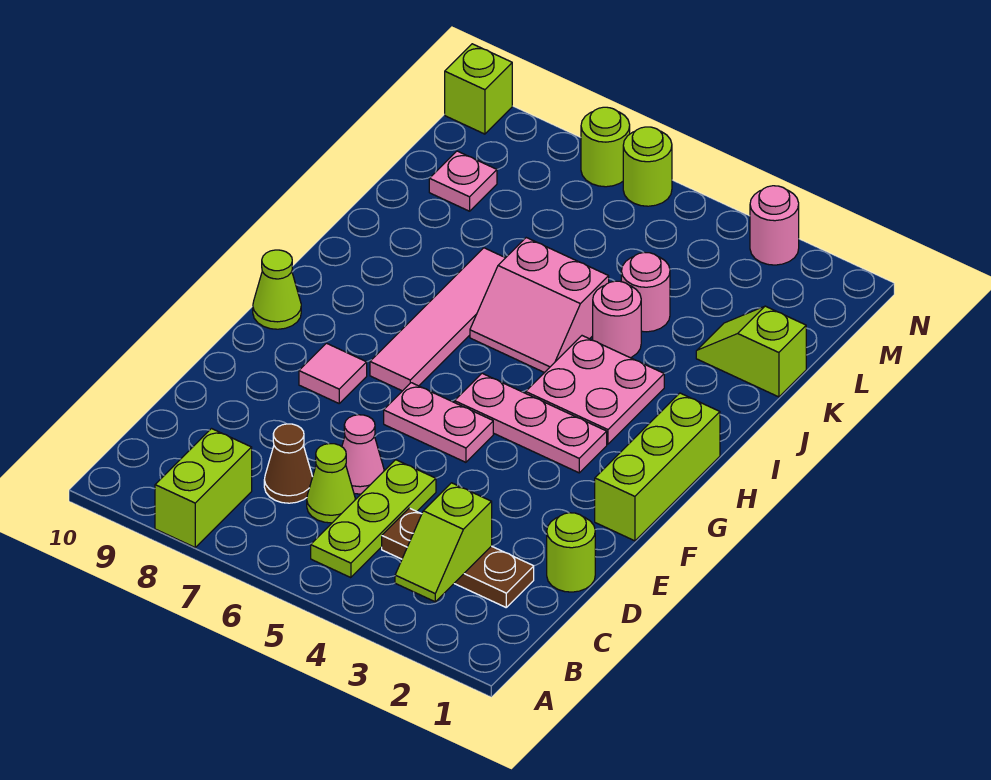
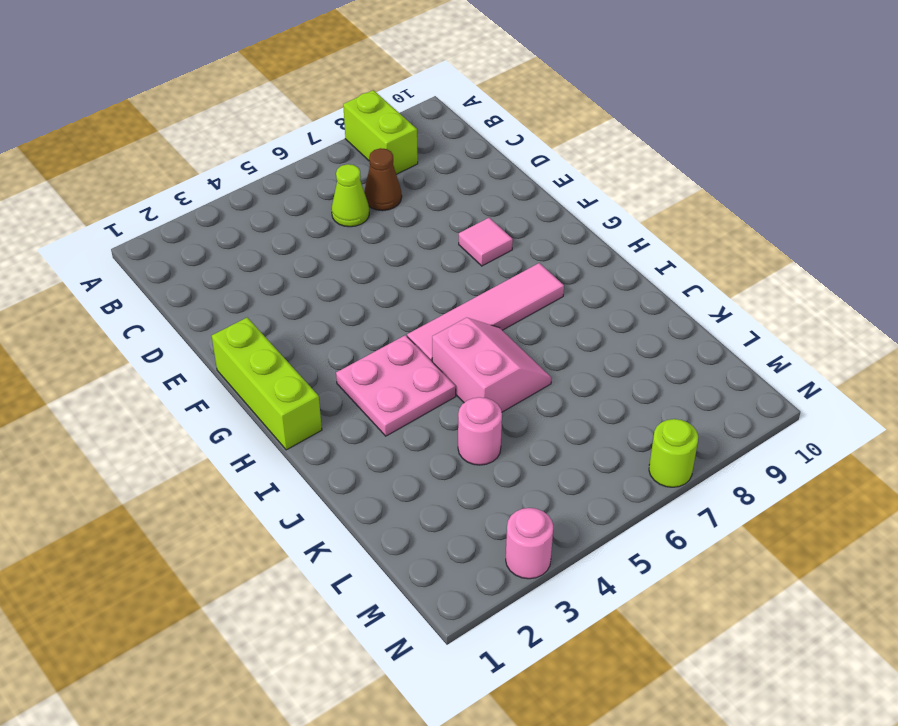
pink 1x4 tile [407,263,564,361] -> pink 1x4 tile turned to [370,248,505,391]
pink 2x2 slope [432,318,551,412] -> pink 2x2 slope turned to [470,238,609,373]
none -> lime 1x3 plate [311,460,436,578]
none -> brown 1x3 plate [382,508,534,607]
none -> lime 1x1 round brick [547,513,595,592]

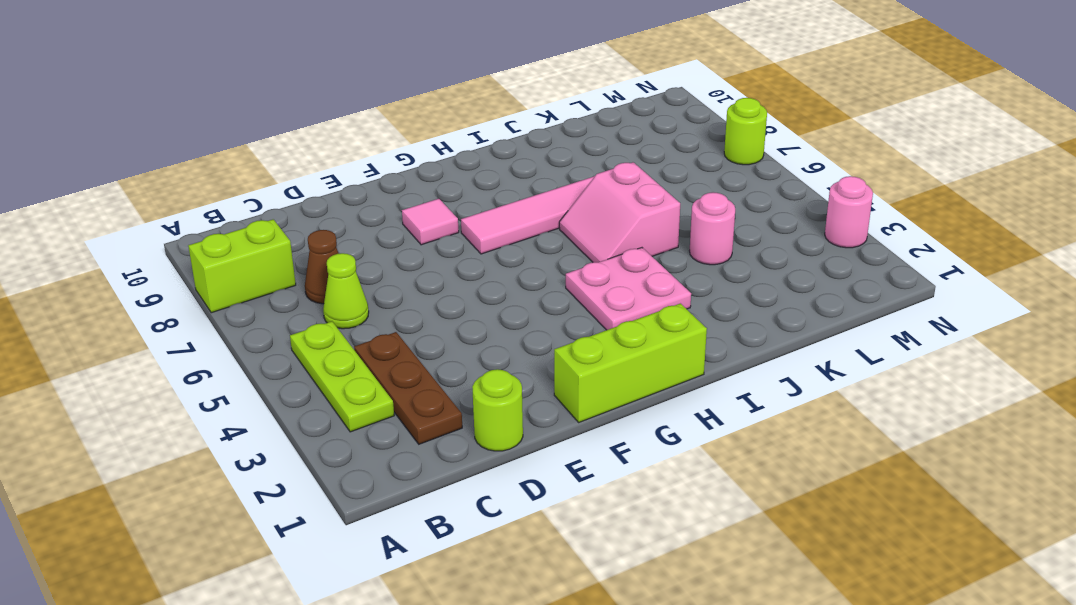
lime 1x3 plate [290,321,394,432] -> lime 1x3 plate turned to [311,460,436,578]
none -> pink 1x1 cone [342,415,384,494]
none -> pink 1x2 plate [384,383,493,462]
none -> pink 1x3 plate [455,373,607,473]

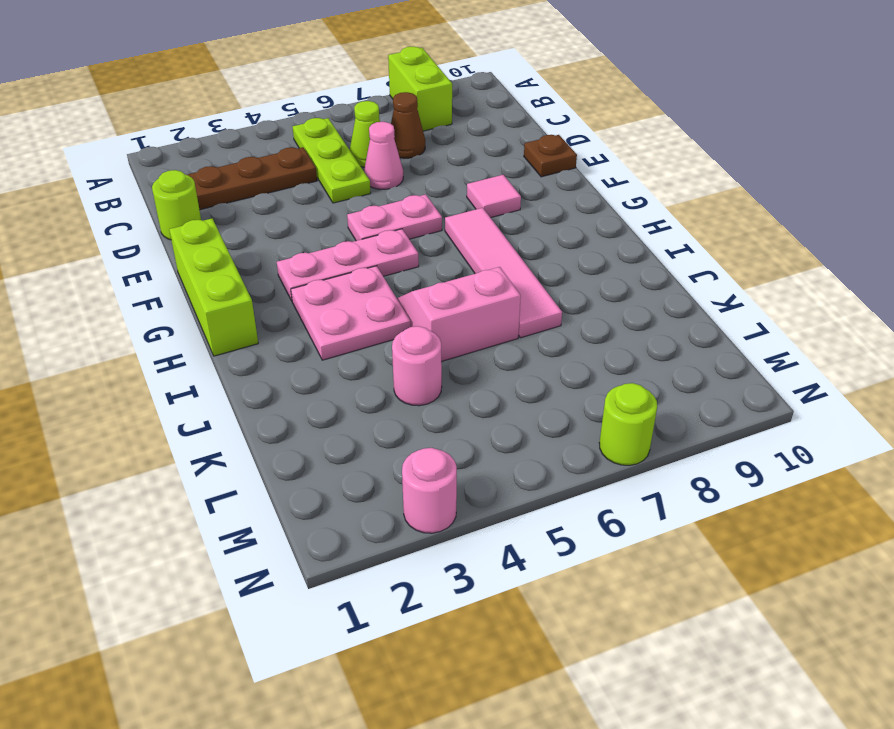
brown 1x1 plate [524,135,577,177] -> none
none -> lime 1x1 cone [253,250,301,329]
none -> pink 1x1 round brick [593,281,641,358]
none -> lime 1x2 slope [696,306,806,397]

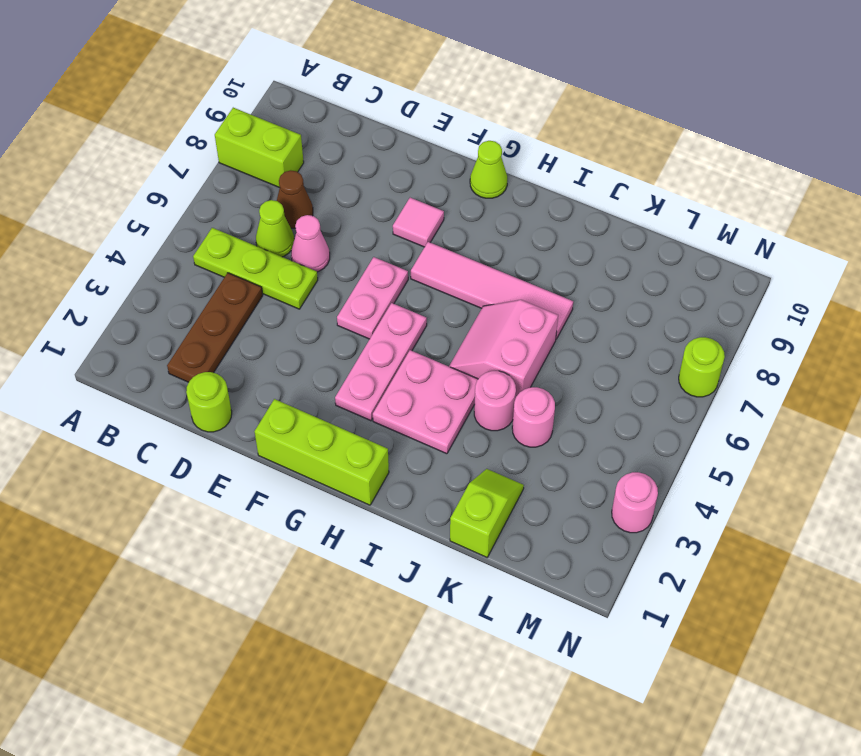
none -> pink 1x1 plate [429,151,497,211]
none -> lime 1x1 round brick [623,127,672,206]
none -> lime 1x1 brick [445,44,512,134]

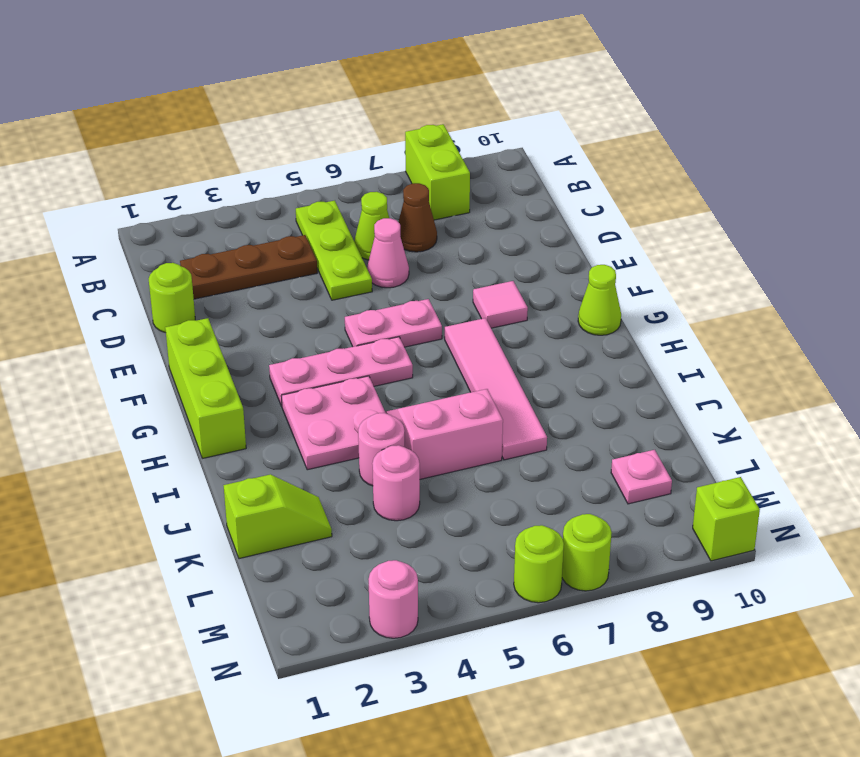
none -> lime 1x2 slope [395,483,492,602]

